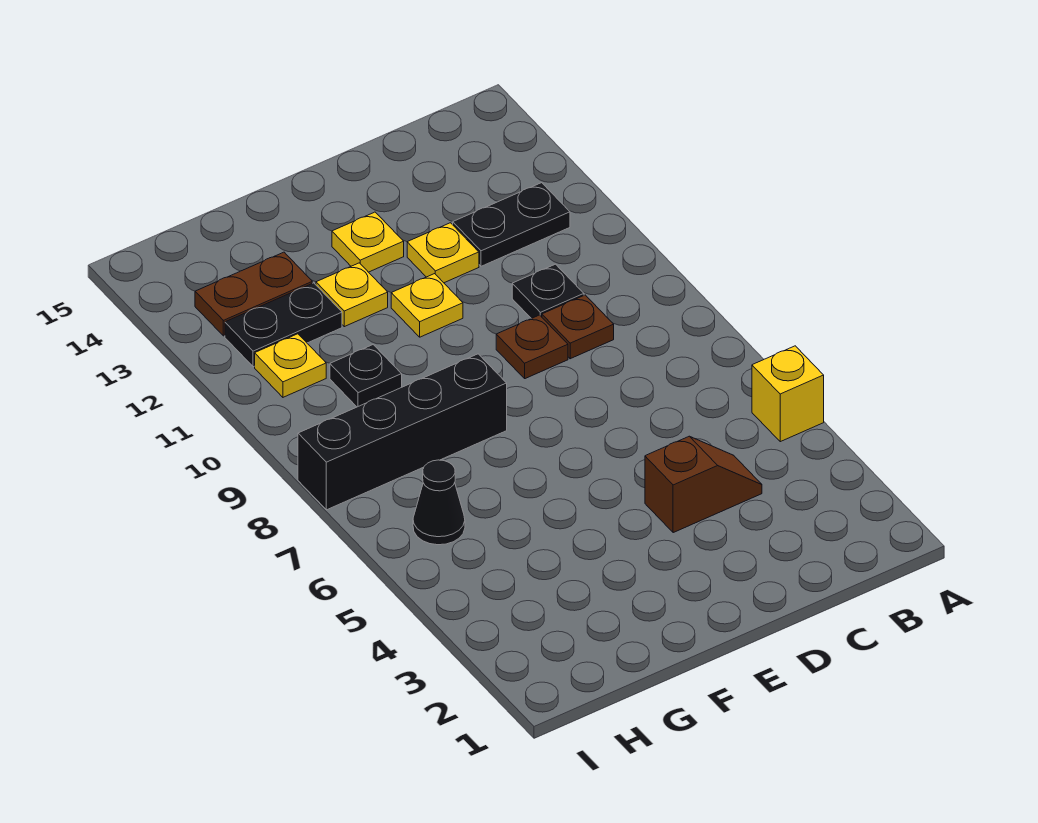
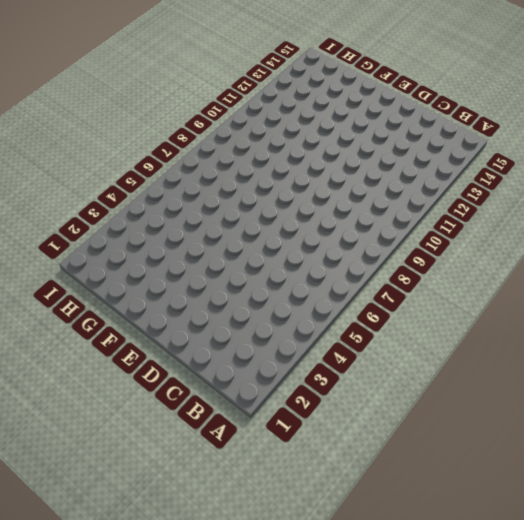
none -> yellow 1x1 brick [752,346,824,442]
none -> black 1x2 plate [453,183,570,266]
none -> brown 1x2 slope [645,436,762,533]

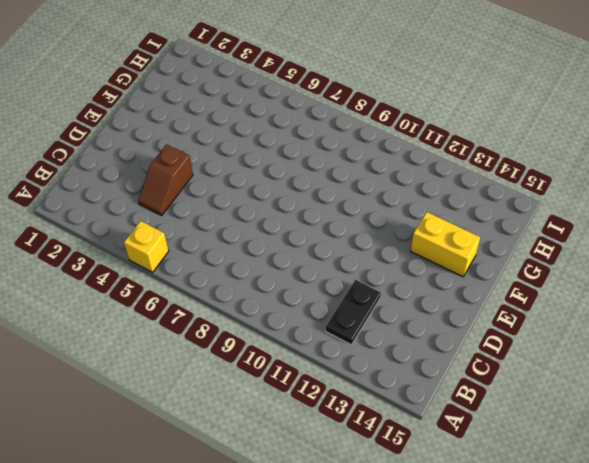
yellow 1x2 brick [411,212,480,277] -> none
none -> brown 1x1 plate [542,295,614,359]
none -> black 1x1 plate [512,264,584,319]
none -> brown 1x1 plate [496,315,568,379]

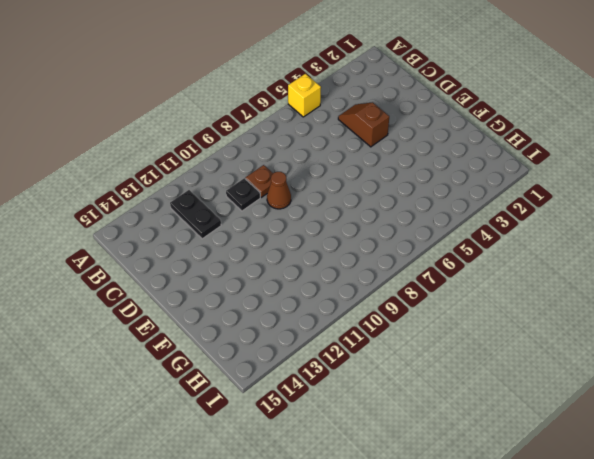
brown 1x1 cone [267,172,291,209] -> brown 1x1 plate [496,315,568,379]
none -> yellow 1x1 plate [407,223,479,283]
none -> yellow 1x1 plate [391,274,463,337]
none -> yellow 1x1 plate [332,212,404,272]

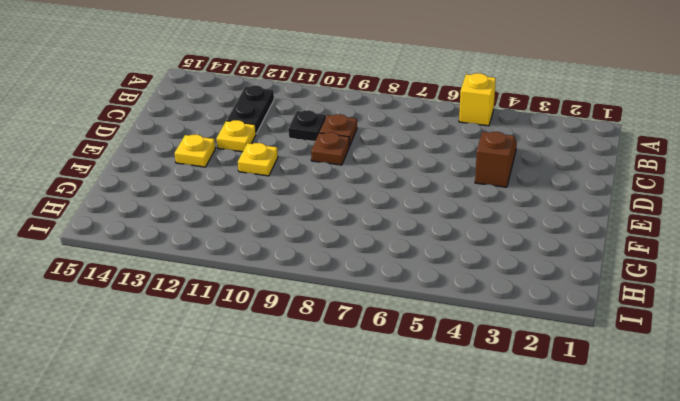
none -> black 1x4 brick [298,354,507,510]
none -> yellow 1x1 plate [316,263,388,327]
none -> black 1x1 plate [330,345,402,407]

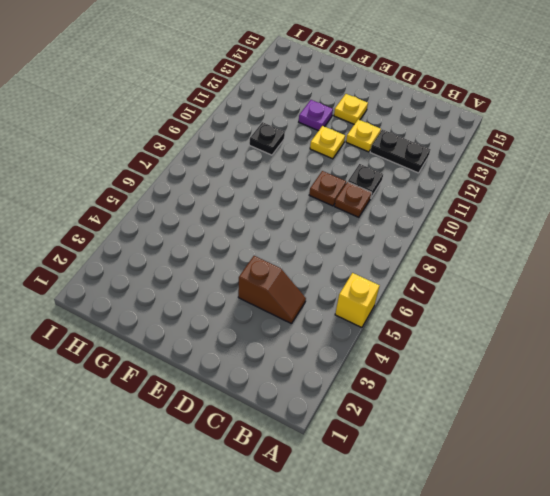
purple 1x1 plate [299,100,333,131] -> yellow 1x1 plate [316,263,388,327]
none -> black 1x4 brick [298,354,507,510]
none -> black 1x2 plate [225,283,342,367]
none -> brown 1x2 plate [195,252,312,336]

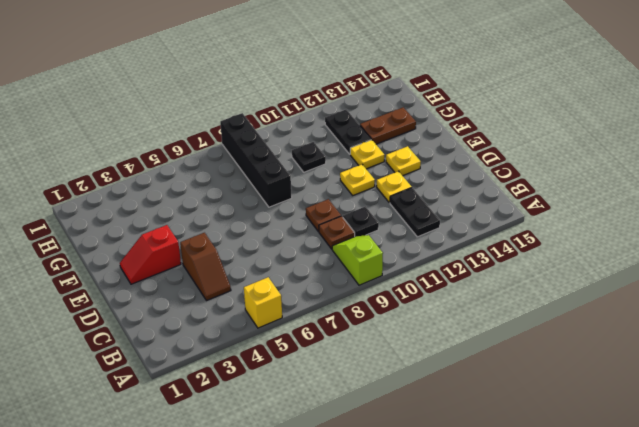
lime 1x2 slope [332,235,383,285] -> none
red 1x2 slope [120,225,181,284] -> none
brown 1x2 plate [360,107,416,144] -> brown 1x2 plate turned to [195,252,312,336]
none -> black 1x1 cone [413,460,465,545]
none -> yellow 1x1 plate [255,334,326,397]

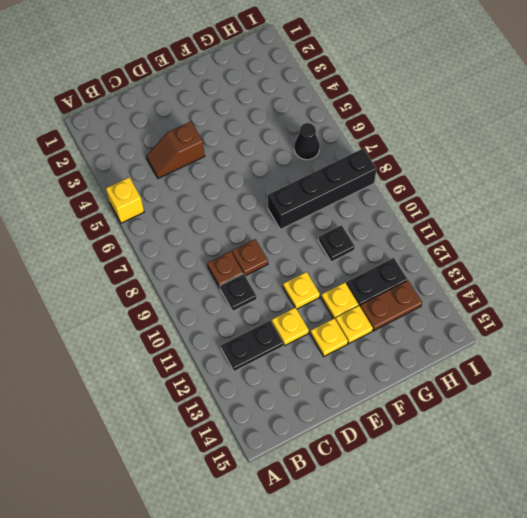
yellow 1x1 plate [335,306,373,343] -> yellow 1x1 plate moved to [255,334,326,397]

